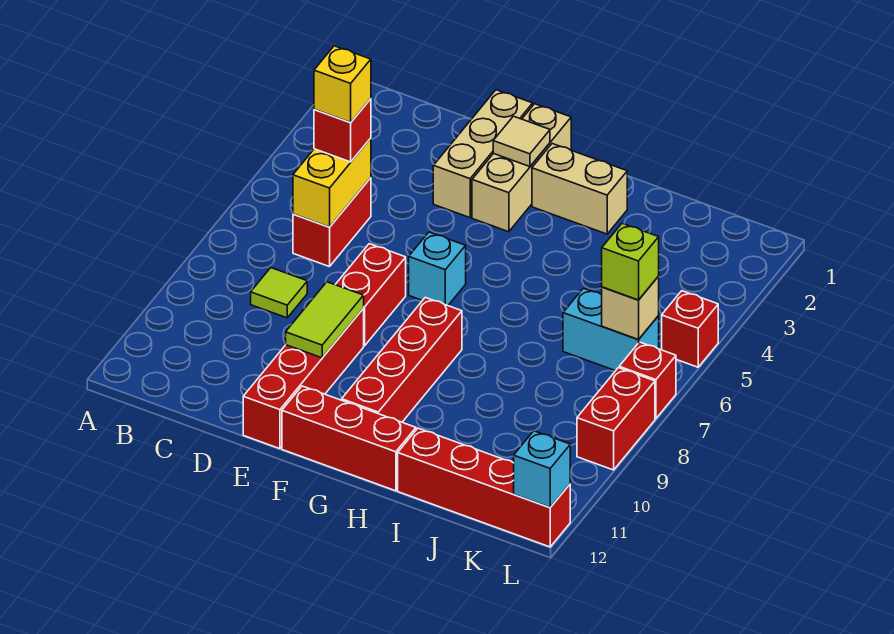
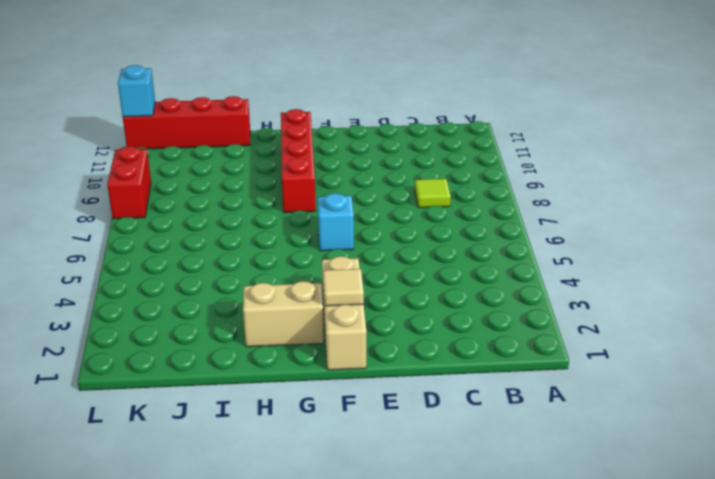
none -> red 1x2 brick [293,178,371,267]
none -> tan 1x3 brick [433,90,533,218]
none -> red 1x2 brick [335,244,406,346]

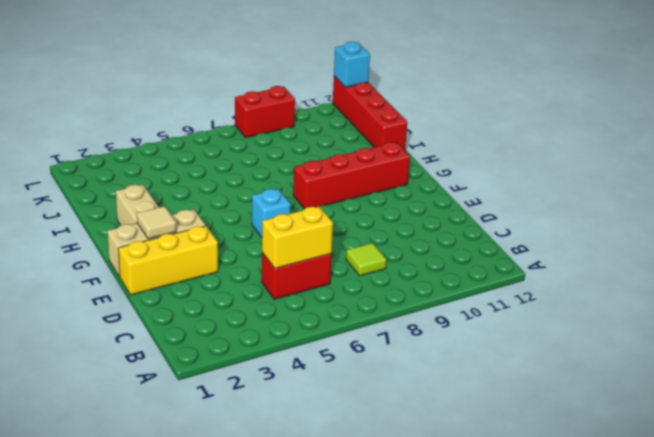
yellow 1x3 brick [118,226,218,295] -> tan 1x3 brick [433,90,533,218]
none -> red 1x2 brick [335,244,406,346]
none -> red 1x4 brick [243,309,364,449]
none -> red 1x3 brick [282,386,416,491]

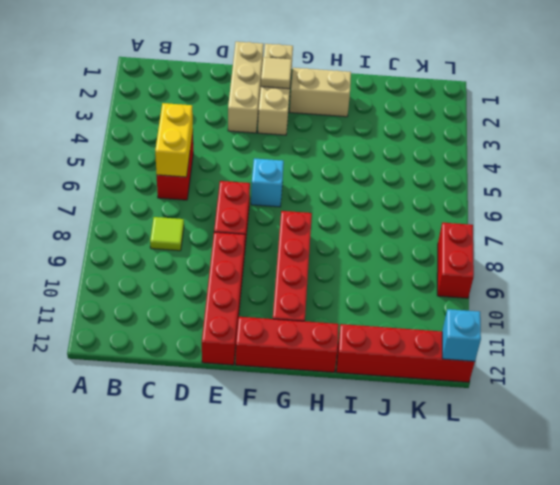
none -> cyan 1x2 brick [563,288,659,371]
none -> red 1x1 brick [662,291,718,367]
none -> red 1x1 brick [619,342,676,419]

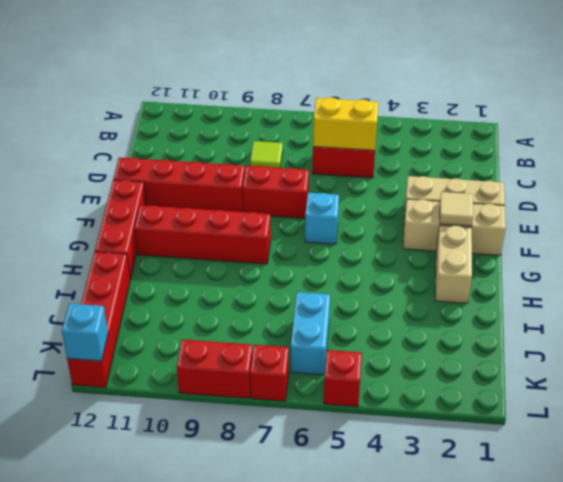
none -> lime 1x2 tile [286,282,364,358]
none -> tan 1x1 brick [602,276,659,340]
none -> red 1x1 brick [314,99,371,162]

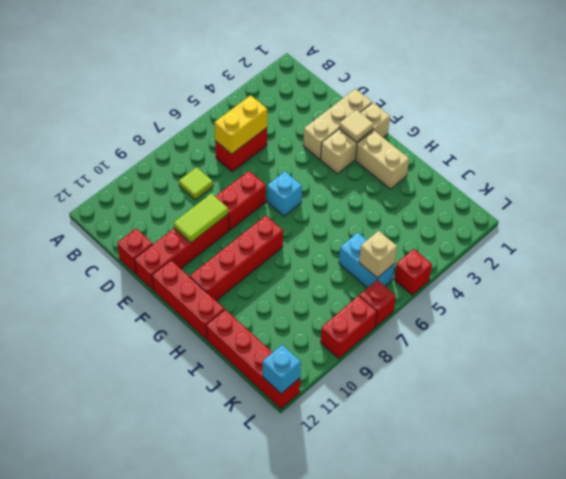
red 1x1 brick [117,229,153,274] -> red 1x1 brick moved to [314,99,371,162]
none -> lime 1x1 brick [602,224,659,300]
none -> yellow 1x1 brick [314,46,371,123]

